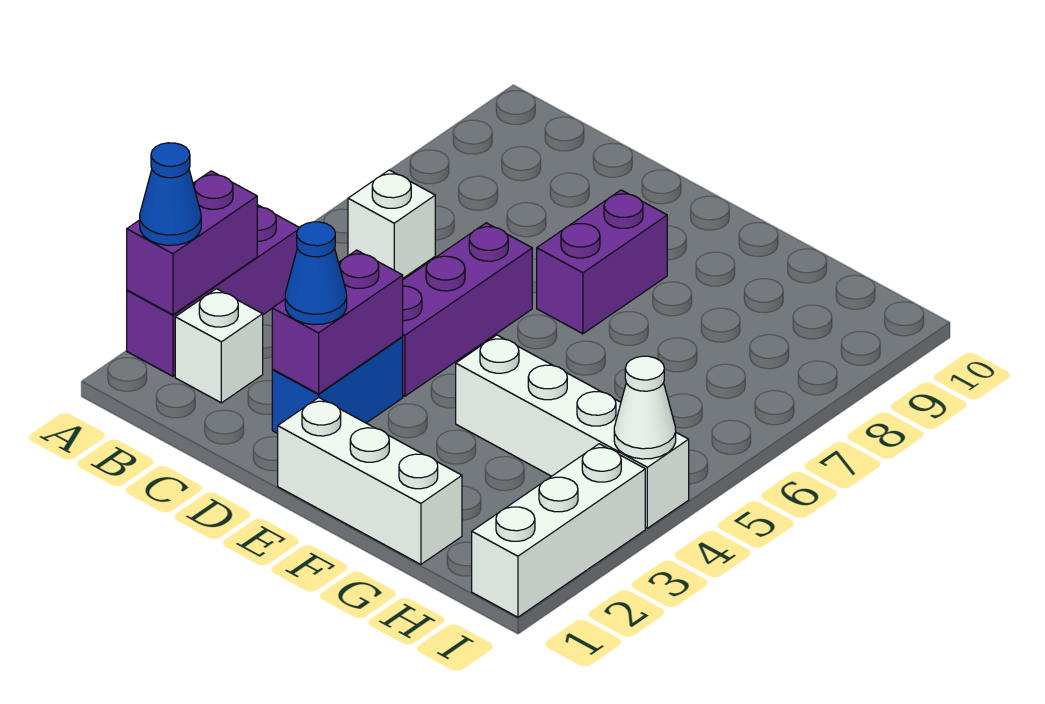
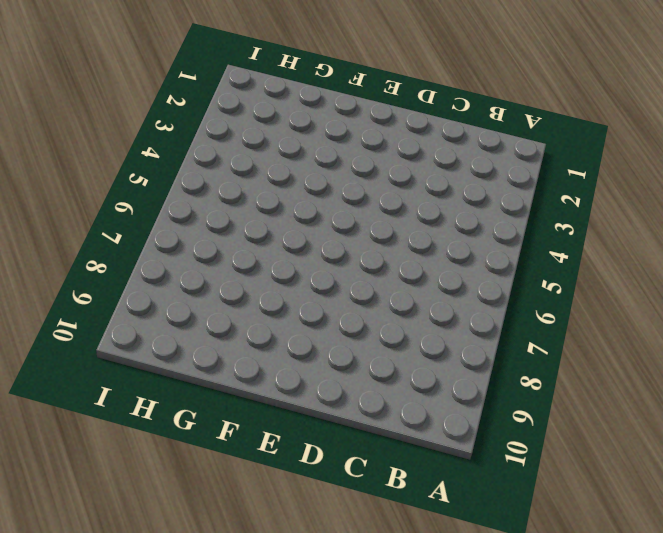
none -> purple 1x3 brick [127,205,300,376]
none -> white 1x1 brick [175,289,263,403]
none -> white 1x1 brick [348,170,435,278]

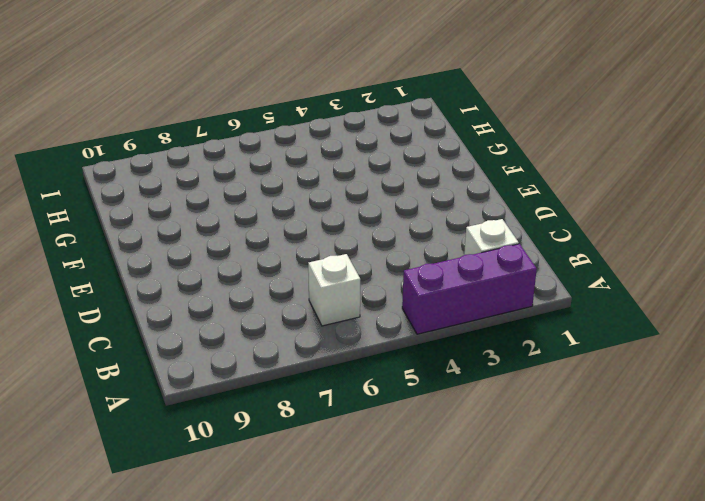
none -> blue 1x2 brick [272,337,403,433]
none -> purple 1x3 brick [402,223,532,396]
none -> white 1x3 brick [278,398,462,564]

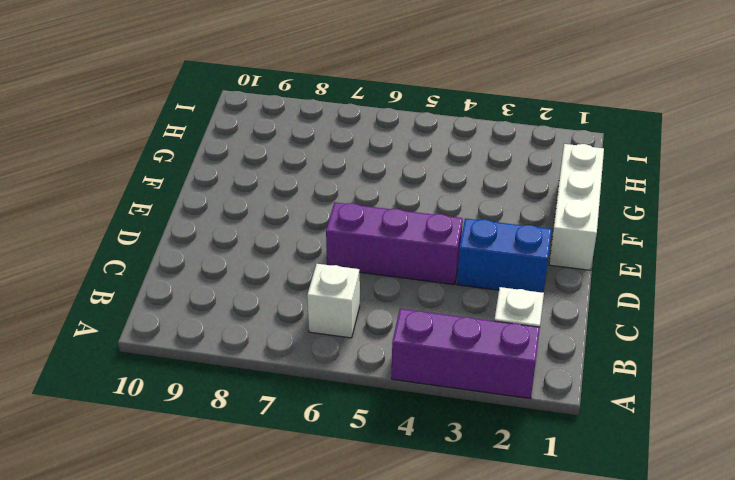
none -> purple 1x2 brick [537,190,667,334]
none -> white 1x4 brick [456,335,689,528]
none -> white 1x3 brick [472,444,645,617]

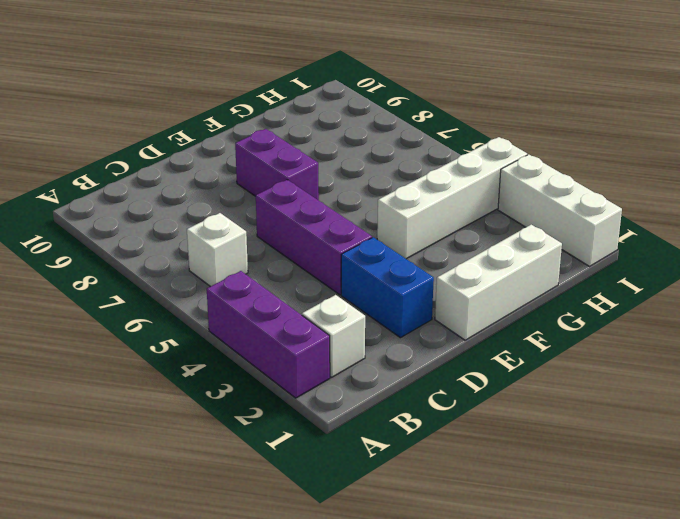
none -> purple 1x2 brick [127,171,257,315]
none -> purple 1x2 brick [272,250,403,394]
none -> white 1x1 cone [614,356,676,459]

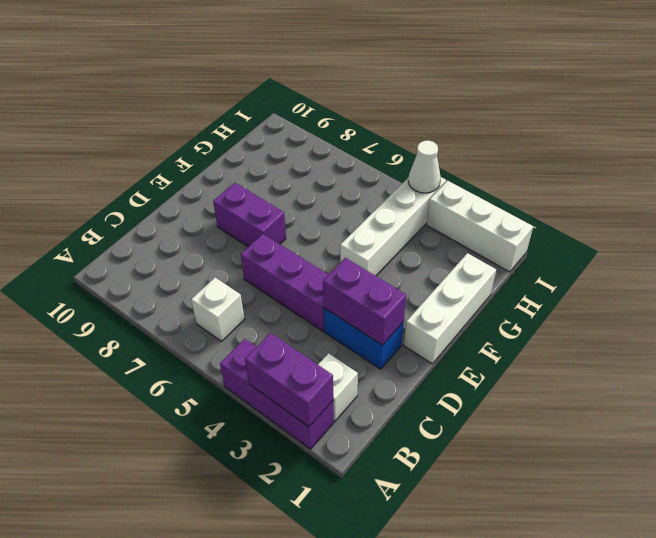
none -> blue 1x1 cone [140,143,201,245]
none -> blue 1x1 cone [285,222,347,325]

